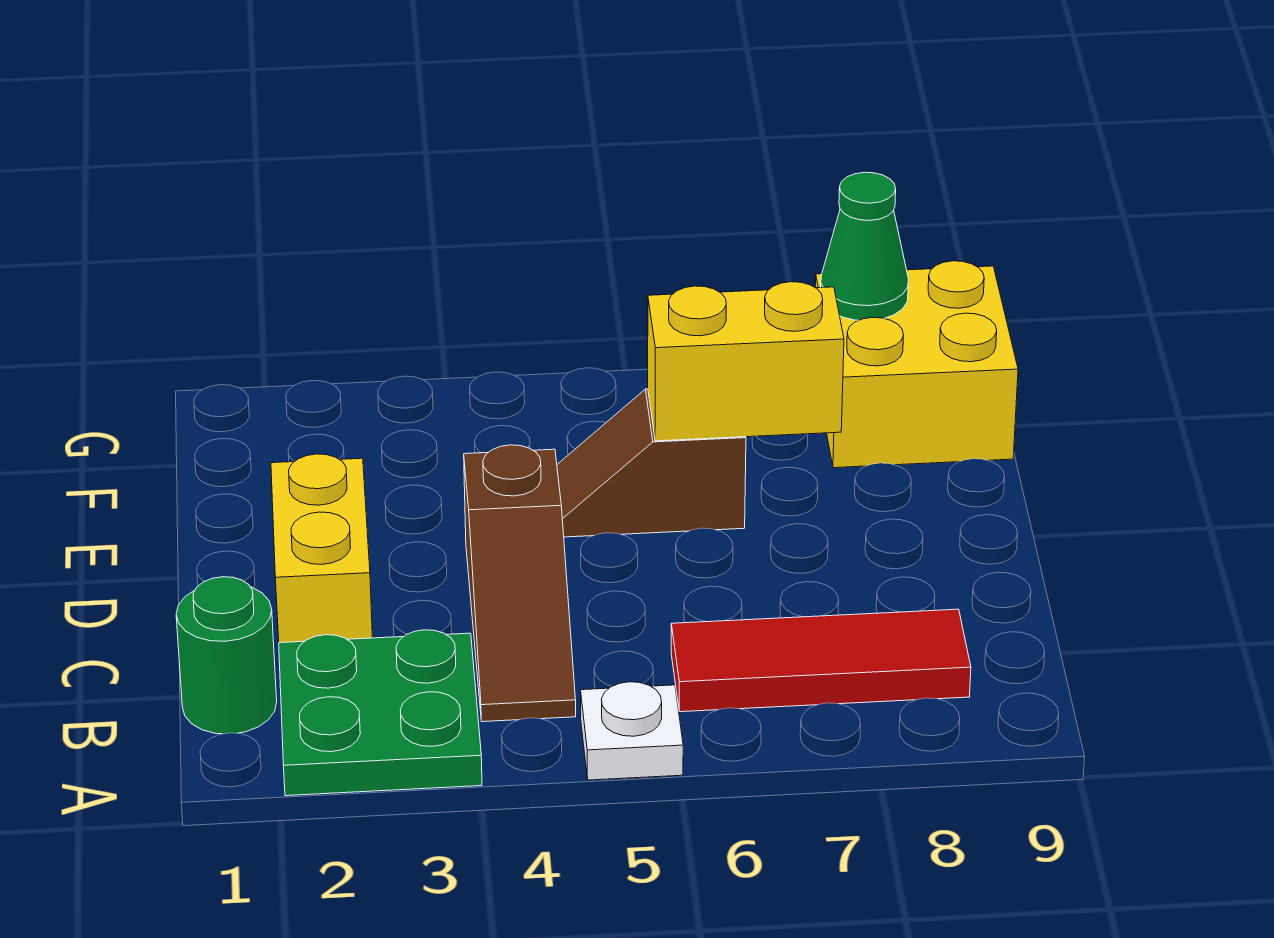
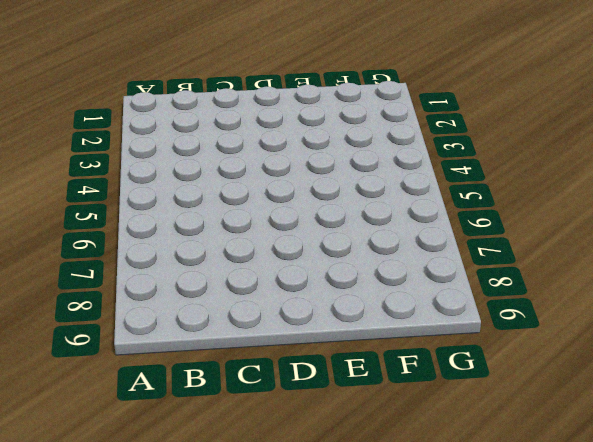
none -> green 2x2 plate [279,630,482,796]
none -> white 1x1 plate [581,682,683,780]

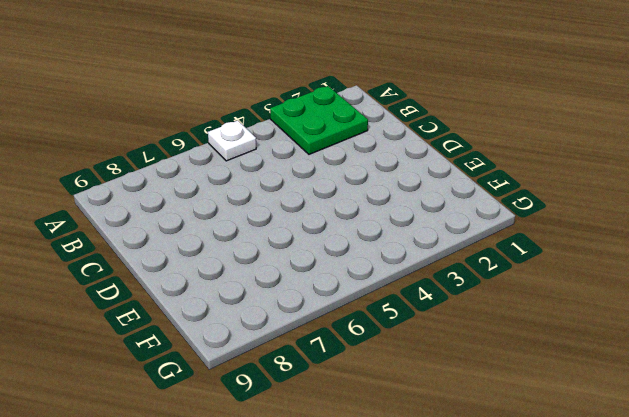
none -> green 1x1 round brick [176,577,277,734]
none -> brown 1x3 slope [464,445,576,722]

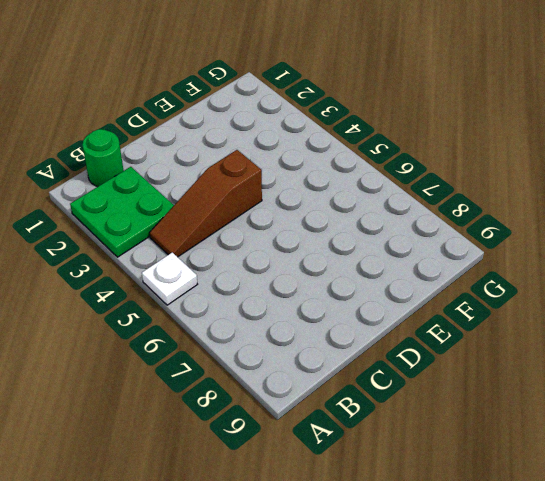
none -> red 1x3 tile [671,609,971,712]
none -> yellow 1x2 brick [271,454,372,643]

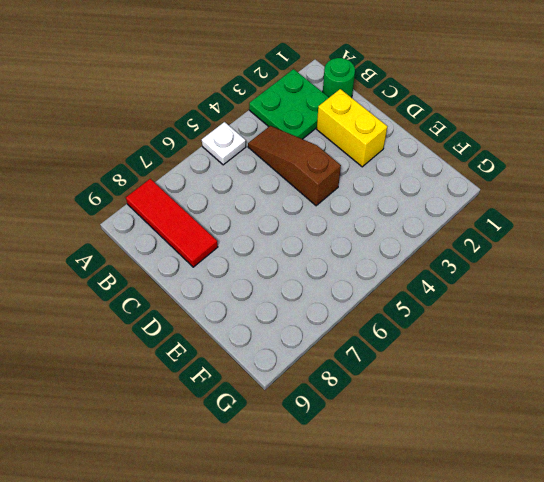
red 1x3 tile [126,179,218,267] -> red 1x3 tile turned to [671,609,971,712]
none -> brown 1x2 slope [557,389,746,537]
none -> yellow 2x2 brick [815,261,1018,468]

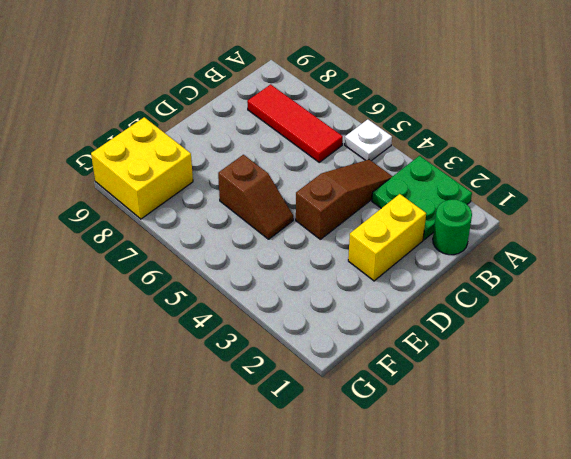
none -> yellow 1x2 brick [648,282,844,441]
none -> green 1x1 cone [821,172,908,320]

